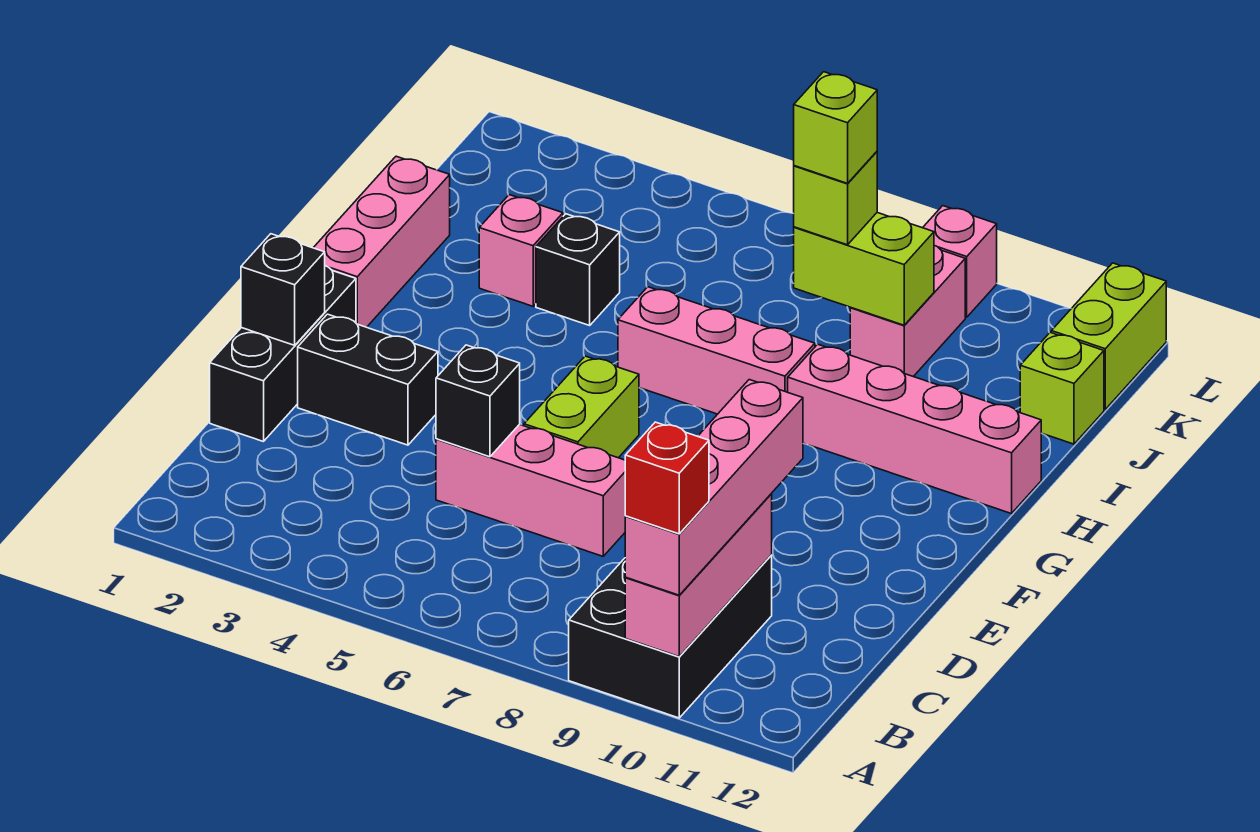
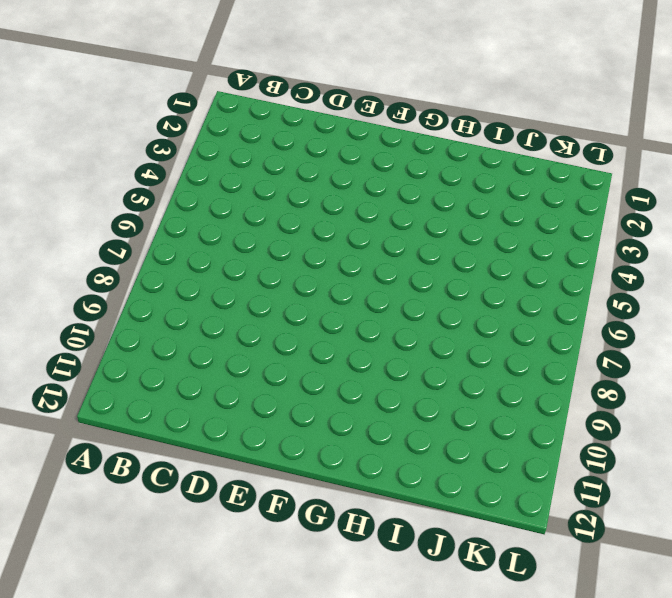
none -> black 2x3 brick [569,555,772,718]
none -> black 1x3 brick [210,266,356,442]
none -> pink 1x3 brick [436,424,626,556]

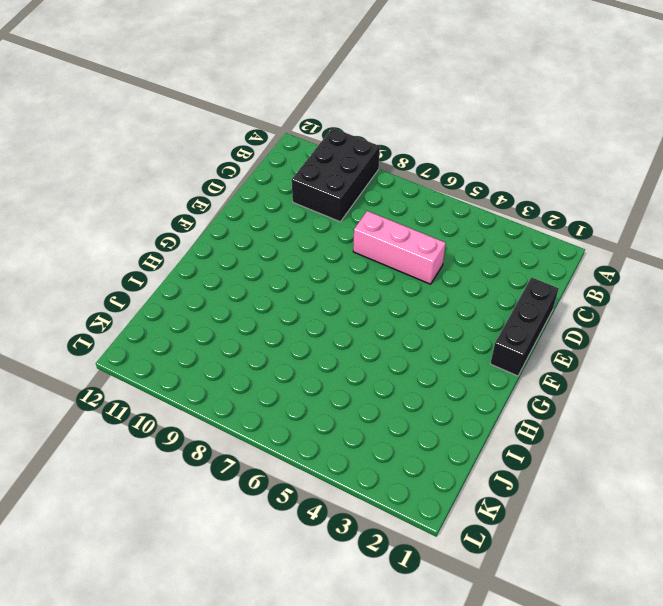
none -> black 1x2 brick [298,314,438,445]
none -> lime 1x2 brick [524,356,639,458]
none -> pink 1x3 brick [314,156,450,327]

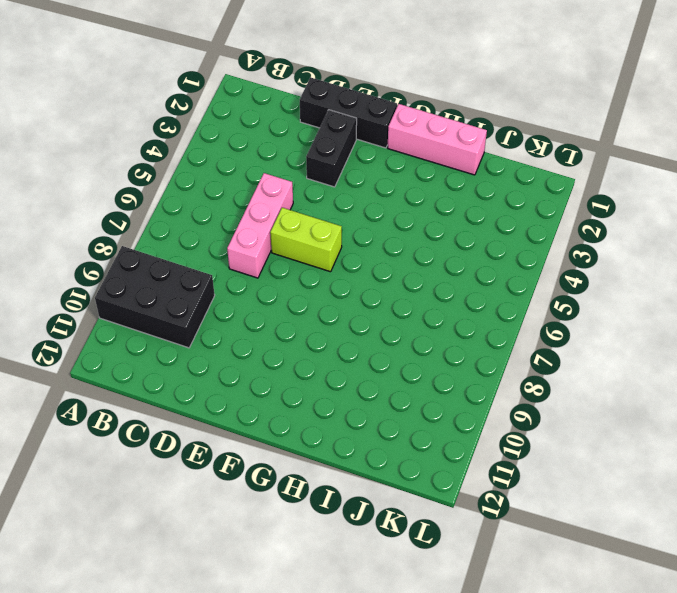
none -> pink 1x3 brick [618,287,815,414]
none -> pink 1x4 brick [788,344,1041,514]
none -> pink 1x1 brick [479,195,563,306]

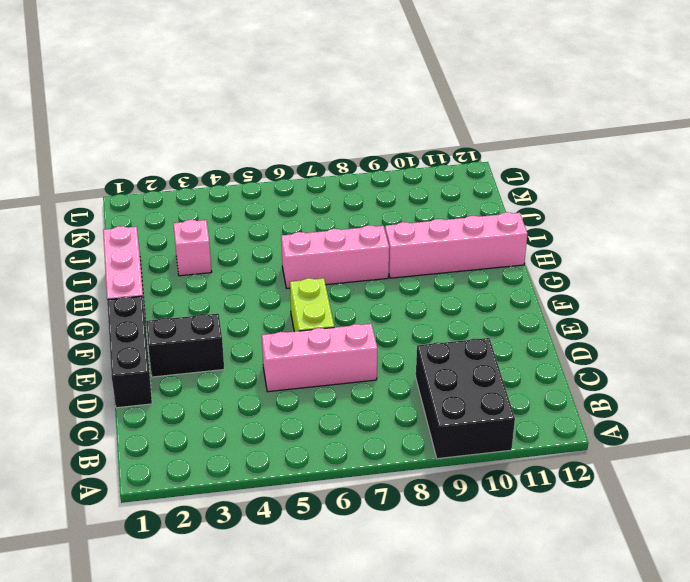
none -> black 1x1 brick [536,214,620,325]
none -> pink 1x2 brick [850,245,965,377]
none -> lime 1x1 brick [1020,332,1104,444]

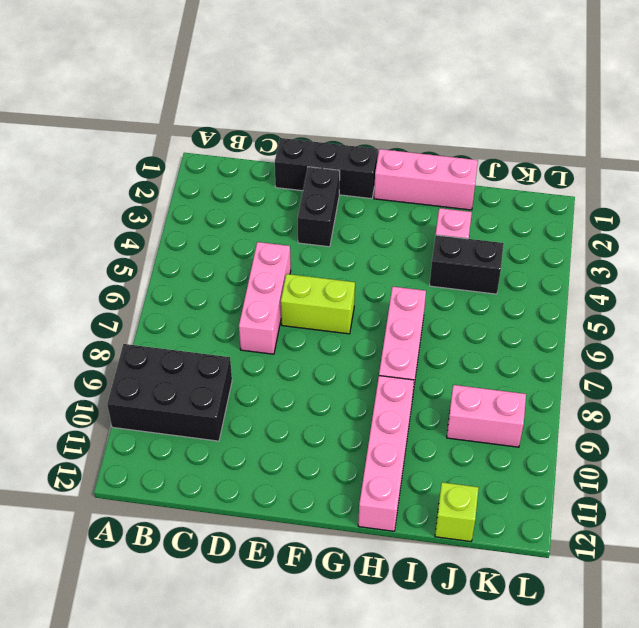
black 1x2 brick [430,235,504,294] -> black 1x1 brick [536,214,620,325]
none -> lime 1x2 brick [1051,263,1166,409]
none -> pink 1x1 brick [923,206,997,317]
none -> pink 1x3 brick [625,494,772,657]

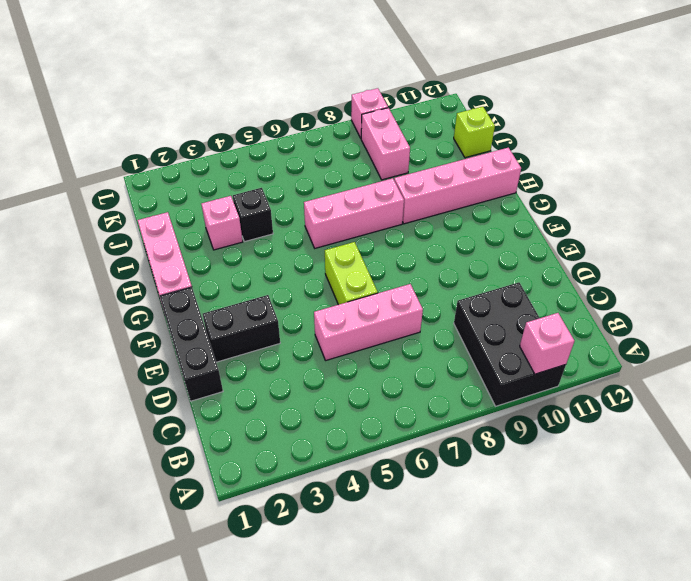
pink 1x1 brick [520,313,574,374] -> pink 1x3 brick [625,494,772,657]
none -> lime 1x2 brick [1051,263,1166,409]
none -> black 1x1 brick [436,345,520,457]
none -> black 1x1 brick [241,234,325,345]

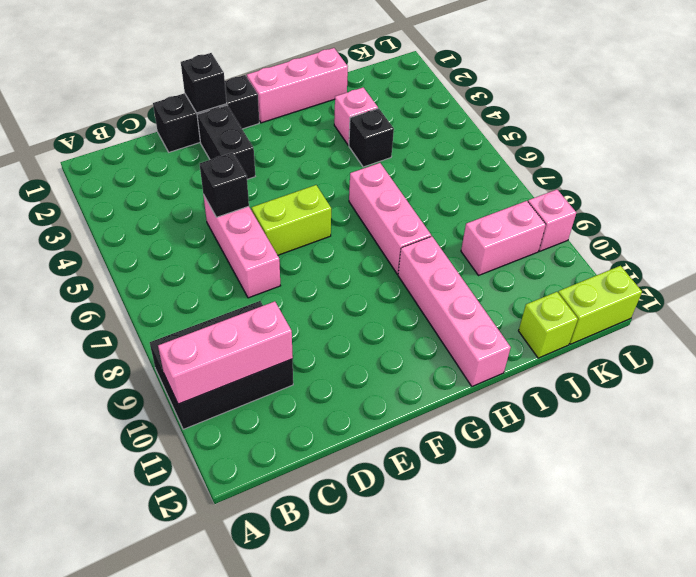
none -> lime 1x2 brick [794,213,934,325]
none -> pink 1x4 brick [625,380,803,595]
none -> lime 1x1 brick [794,152,877,245]

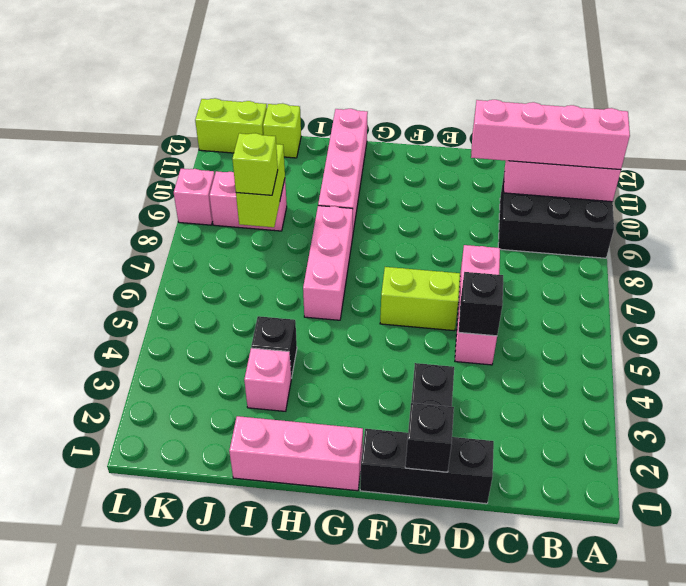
none -> red 1x1 brick [625,422,709,534]
none -> lime 1x1 brick [794,72,877,183]

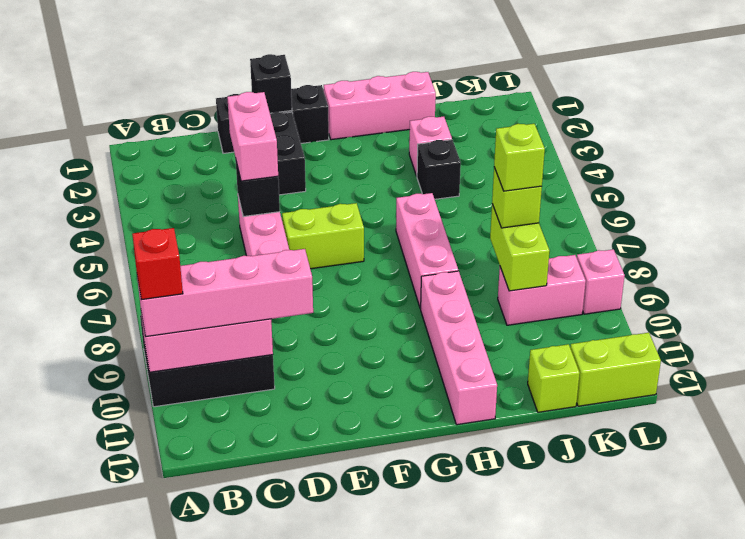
pink 1x2 brick [227,92,278,181] -> none

